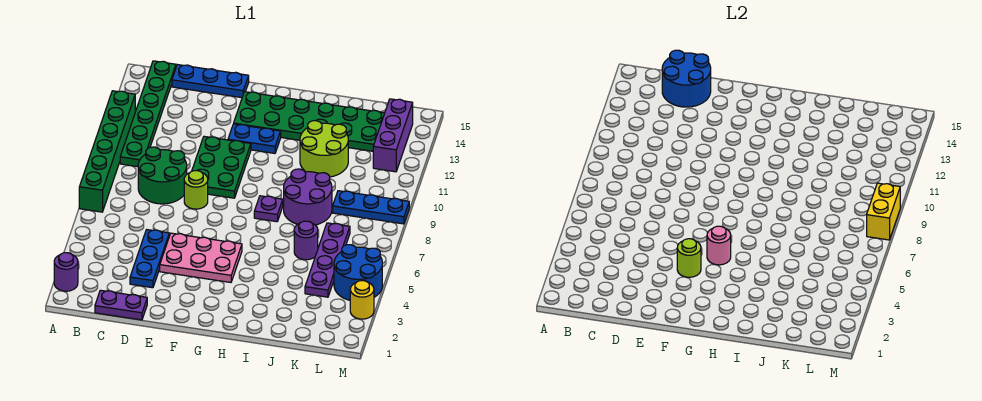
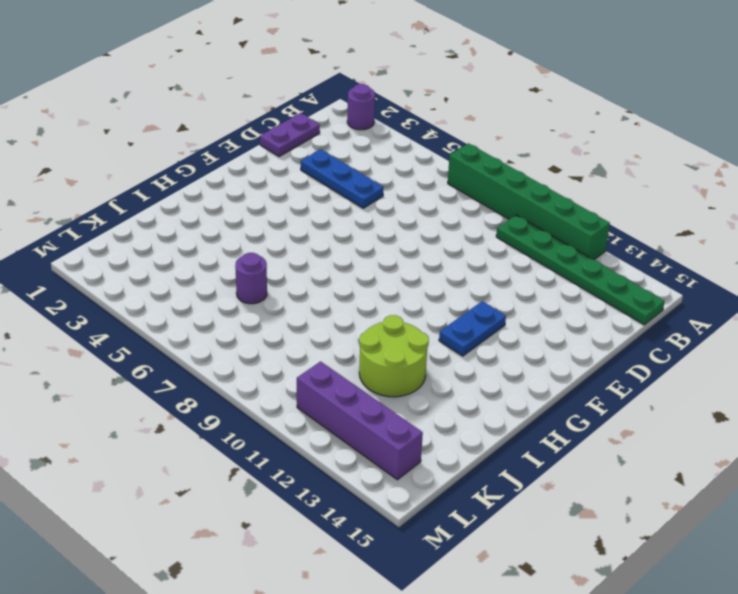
purple 1x4 brick [297,361,423,480] -> purple 1x3 brick [373,99,413,172]
none -> green 2x2 round brick [138,147,187,204]
none -> blue 1x3 plate [172,65,249,98]
none -> pink 2x3 plate [160,233,242,282]

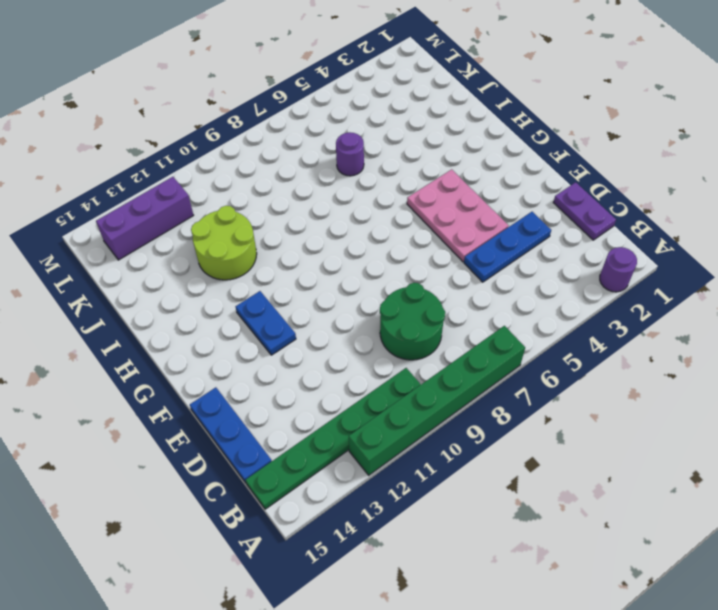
none -> lime 1x1 round brick [184,171,208,209]
none -> green 2x3 plate [192,136,251,198]
none -> green 2x6 plate [234,92,385,151]

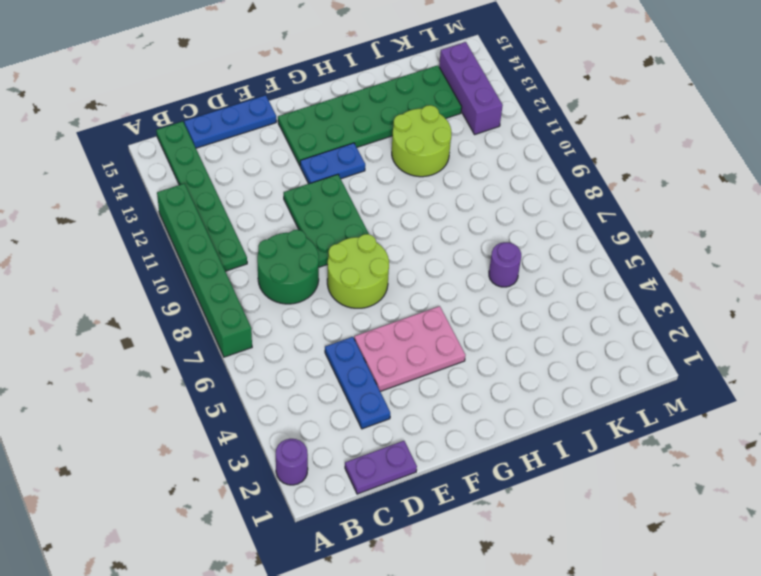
lime 2x2 round brick [327,234,389,308] -> lime 1x1 round brick [184,171,208,209]
none -> purple 1x1 plate [254,196,283,222]
none -> purple 2x2 round brick [284,169,332,225]
none -> purple 1x4 plate [305,223,350,297]

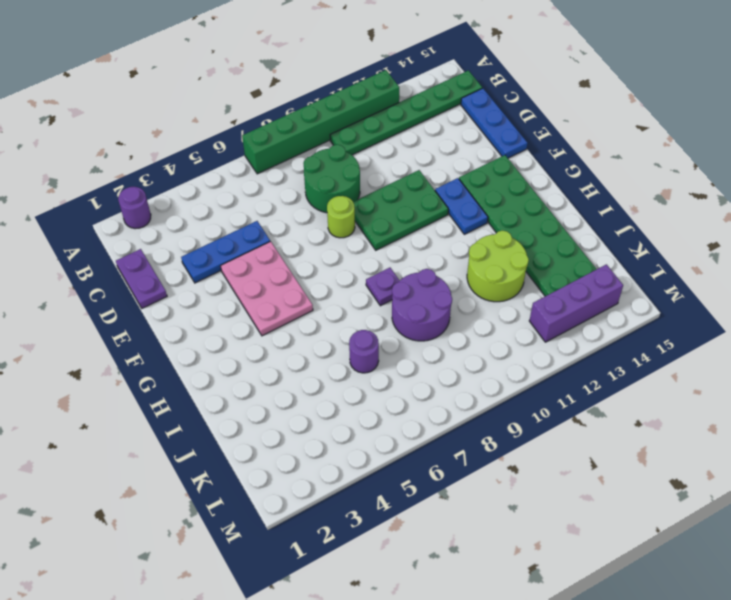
none -> purple 1x4 plate [305,223,350,297]
none -> blue 1x3 plate [333,191,409,224]
none -> blue 2x2 round brick [334,245,382,300]

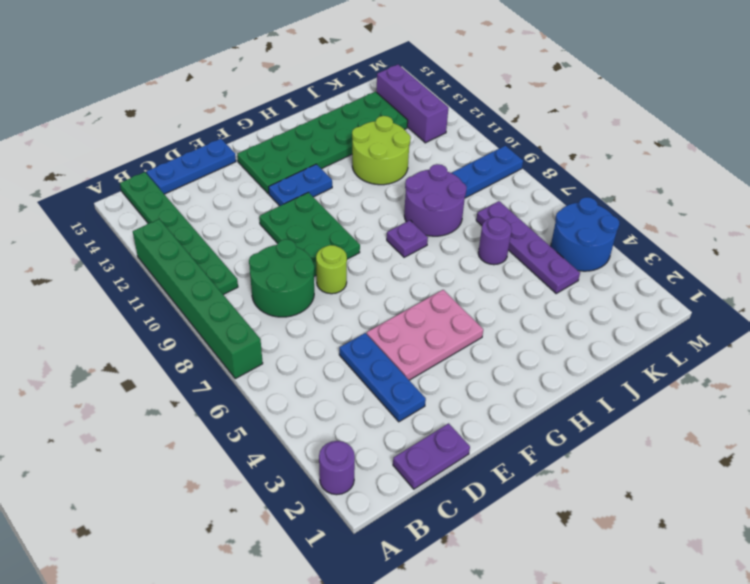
none -> yellow 1x1 round brick [350,281,374,319]
none -> blue 2x2 round brick [662,50,711,107]
none -> lime 1x1 round brick [677,239,701,277]

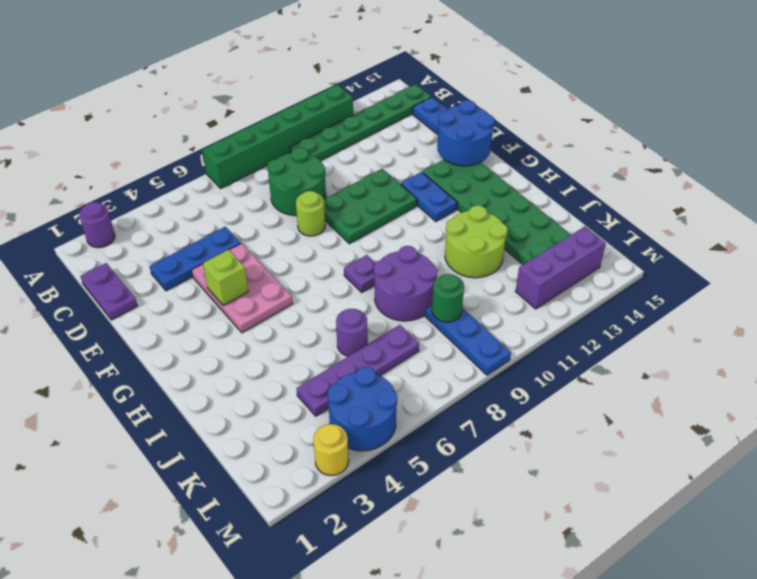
blue 2x2 round brick [437,100,494,166] -> blue 2x2 round brick moved to [662,50,711,107]
lime 1x1 brick [203,250,248,305] -> lime 1x1 round brick [677,239,701,277]
green 1x1 round brick [432,274,464,322] -> none
none -> pink 1x1 round brick [707,226,731,265]
none -> yellow 1x2 brick [867,183,900,240]

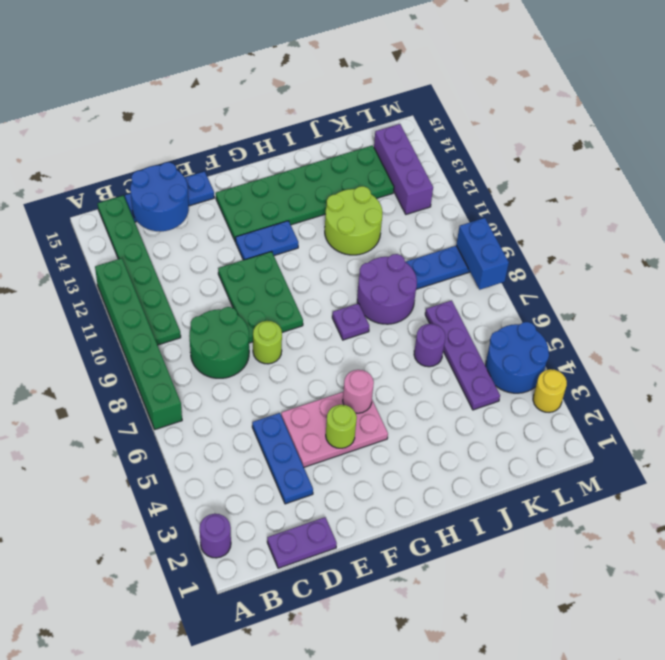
blue 1x2 brick [456,218,509,290] -> yellow 1x2 brick [867,183,900,240]

